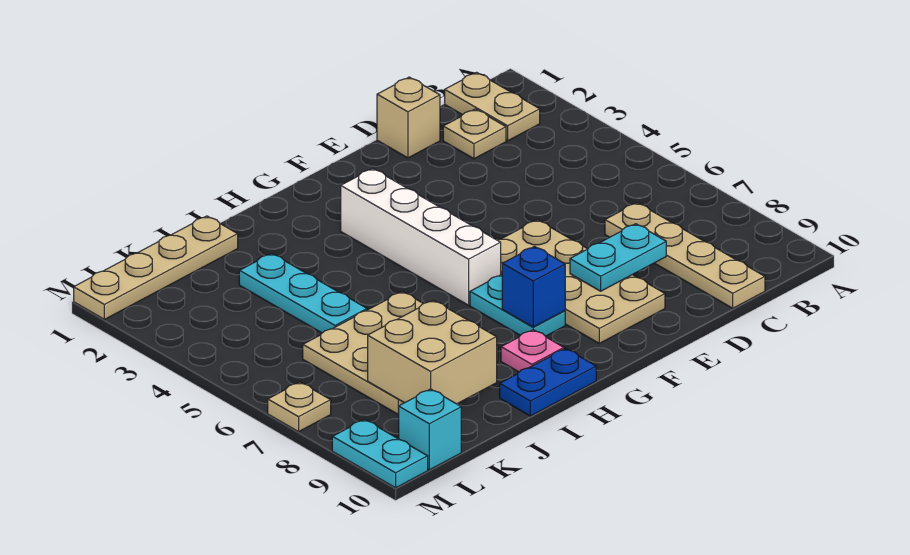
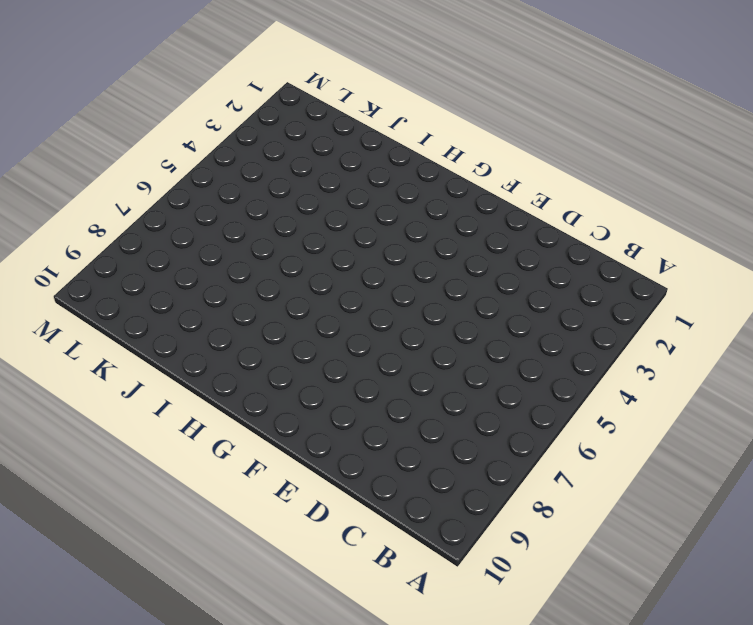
none -> tan 1x2 plate [445,72,540,141]
none -> tan 1x1 plate [443,109,506,159]
none -> tan 1x4 plate [605,203,765,308]

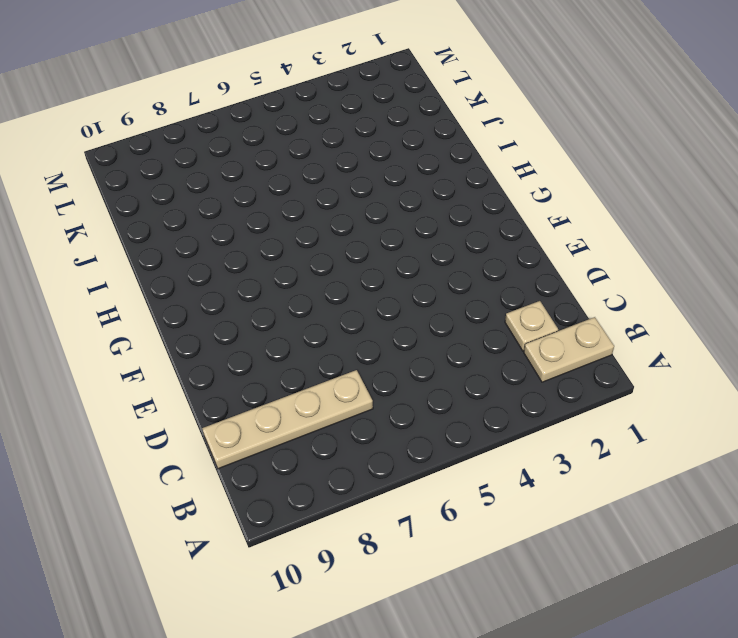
none -> tan 1x1 brick [377,77,440,158]
none -> tan 2x4 plate [498,220,665,343]
none -> white 1x4 brick [341,168,501,305]

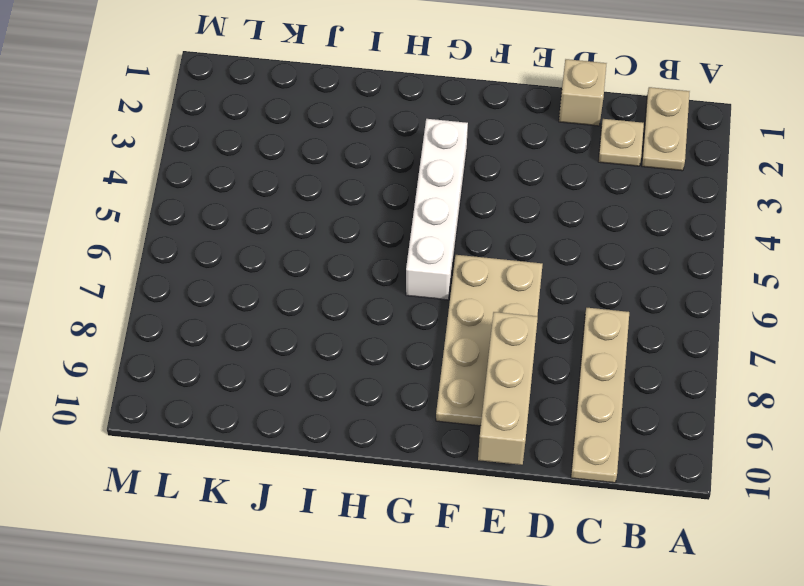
tan 1x3 brick [478,312,538,465] -> cyan 1x2 plate [570,224,666,291]
none -> cyan 1x2 plate [470,275,565,336]
none -> pink 1x1 plate [501,330,564,372]
none -> blue 1x2 plate [500,348,596,416]

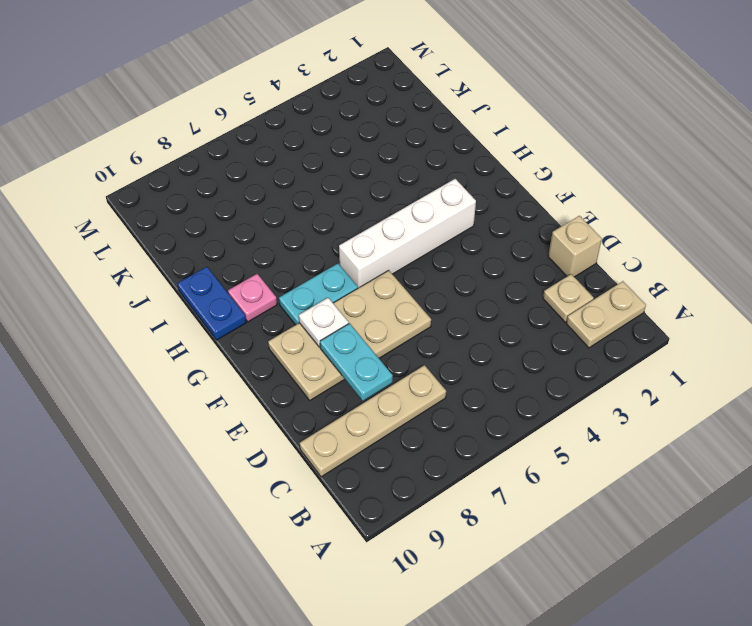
white 1x1 plate [299,298,349,347] -> none
none -> tan 3x3 plate [303,292,498,414]
none -> tan 1x4 plate [74,216,238,319]
none -> cyan 1x3 plate [239,253,367,333]

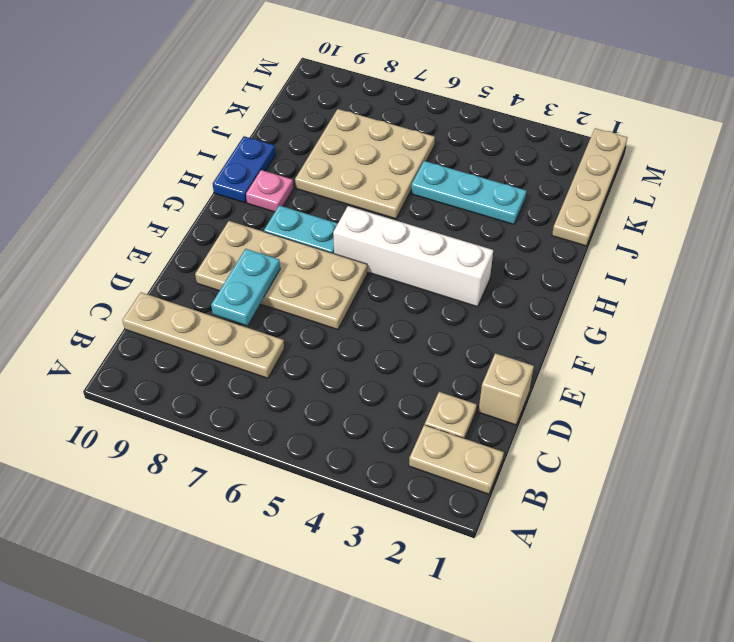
none -> cyan 1x1 brick [398,389,461,470]
none -> tan 1x1 plate [268,382,331,432]
none -> cyan 1x2 plate [332,419,428,488]

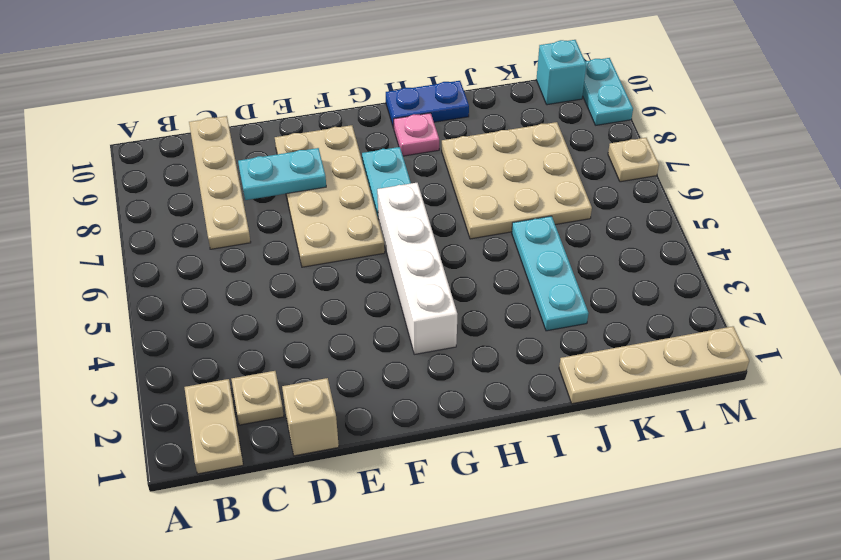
none -> blue 1x1 brick [502,246,565,327]
none -> tan 2x2 brick [368,300,497,404]

